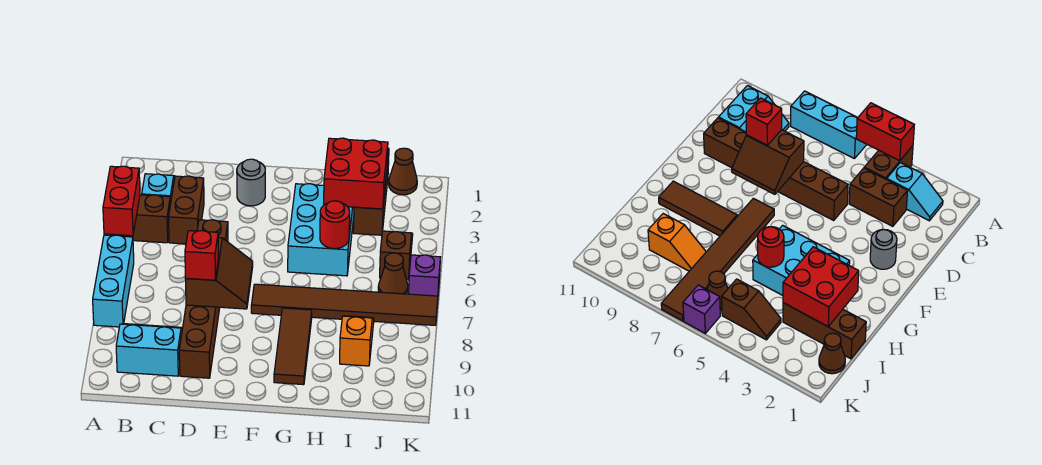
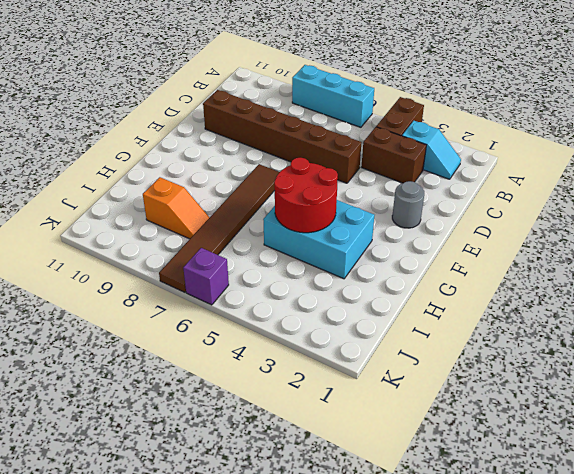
red 2x2 round brick [274,158,338,233] -> red 1x1 round brick [320,201,350,249]
none -> cyan 2x2 slope [116,324,183,376]
none -> brown 1x3 tile [274,308,312,385]
none -> brown 1x3 brick [353,148,389,235]

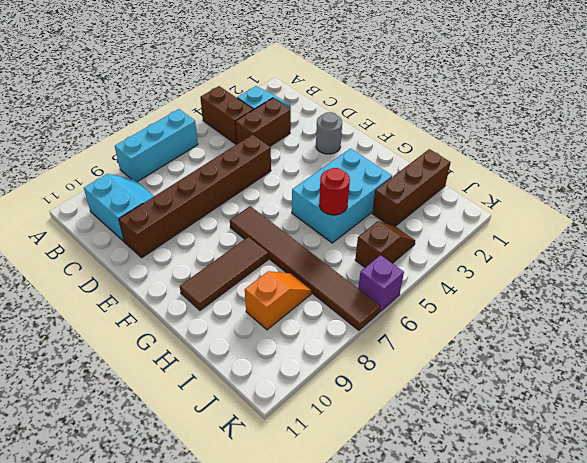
none -> brown 1x1 cone [389,148,417,195]
none -> brown 1x1 cone [378,253,408,294]
none -> red 1x2 brick [103,166,140,236]

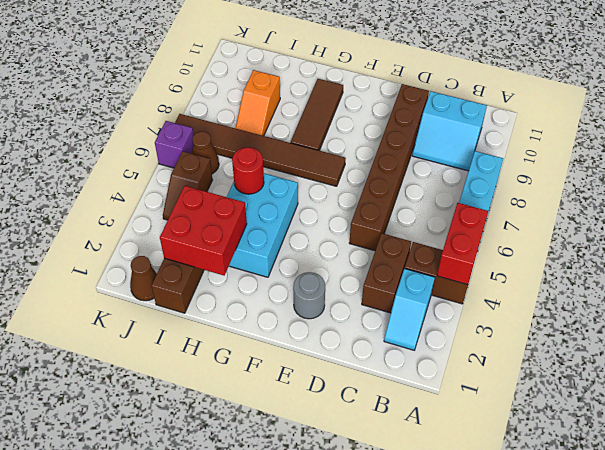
none -> brown 2x2 slope [186,238,253,309]
none -> red 1x1 brick [185,231,218,280]

